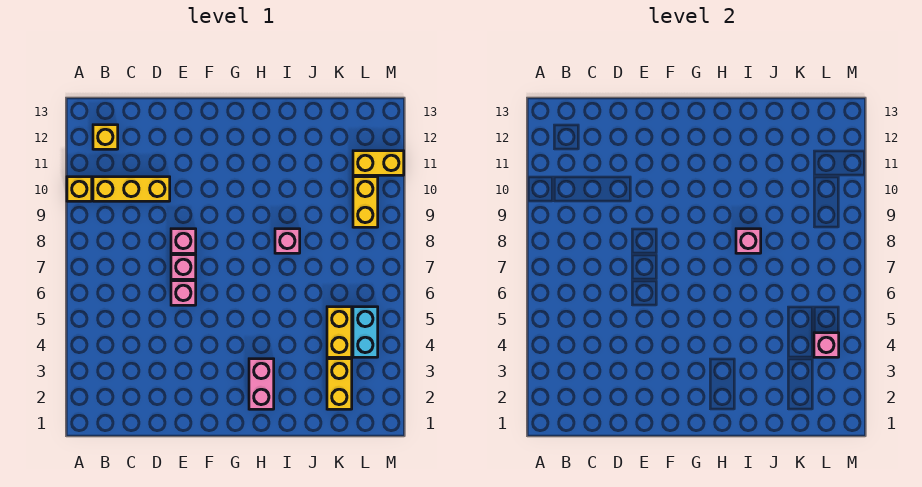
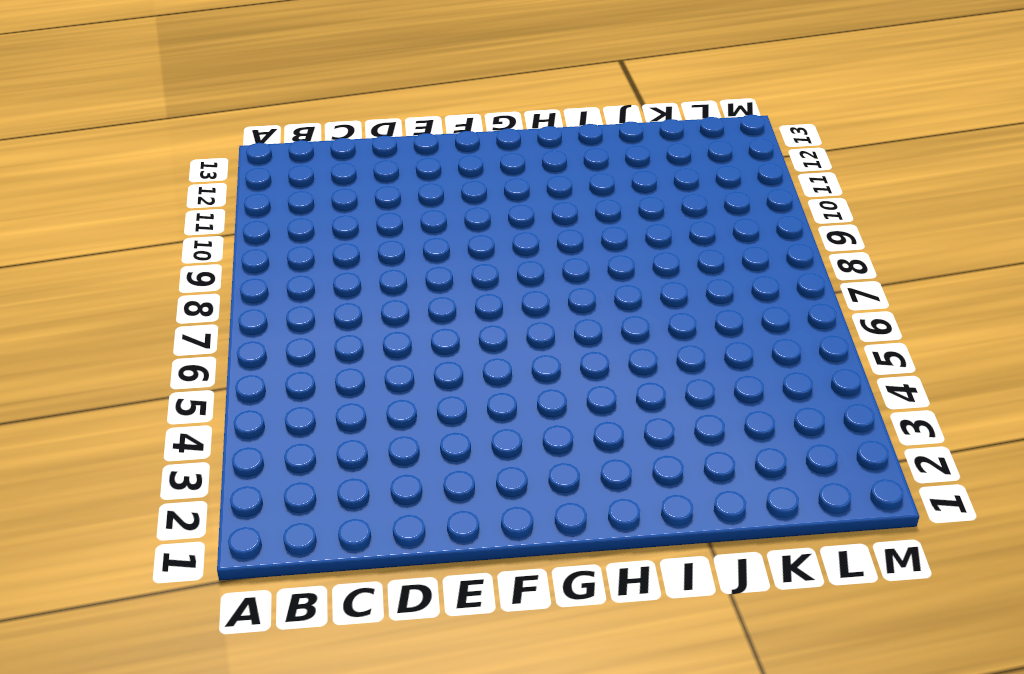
none -> yellow 1x1 brick [67,177,92,201]
none -> yellow 1x3 brick [93,177,170,201]
none -> yellow 1x1 brick [93,125,118,149]

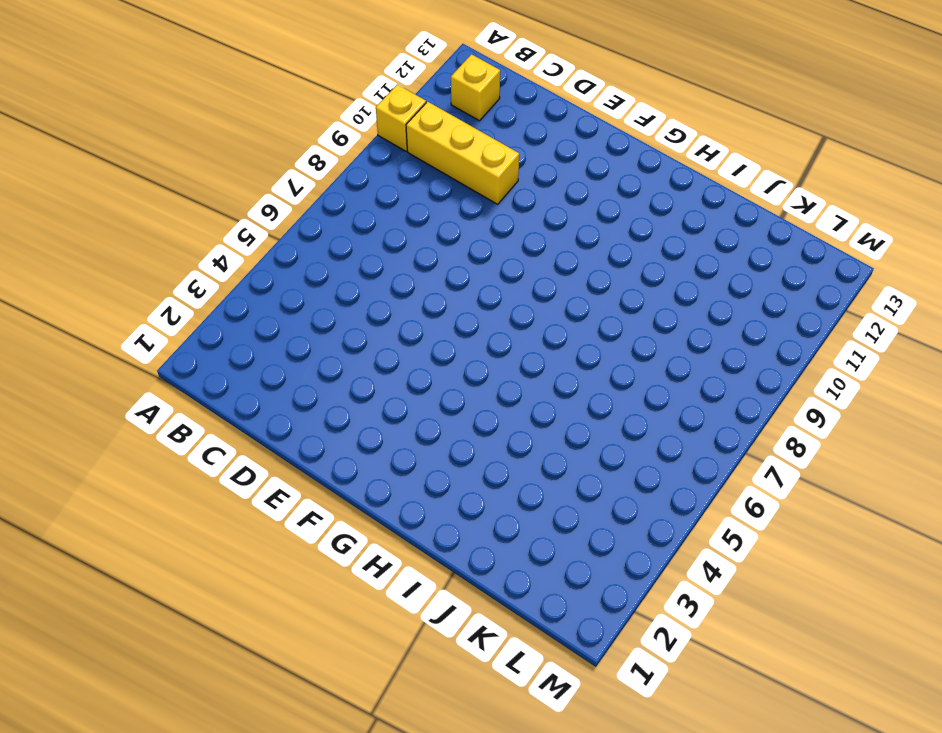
none -> pink 1x1 brick [171,281,196,305]
none -> pink 1x1 brick [171,255,196,279]
none -> pink 1x1 brick [171,229,196,253]

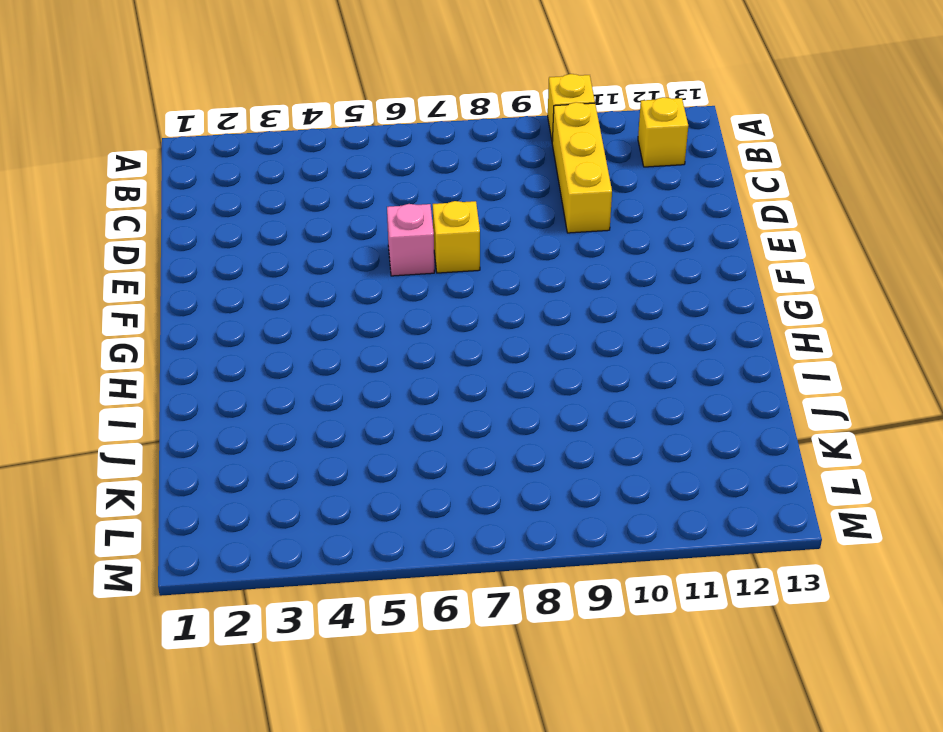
yellow 1x1 brick [433,201,480,273] -> pink 1x1 brick [171,255,196,279]
none -> pink 1x1 brick [171,229,196,253]
none -> pink 1x2 brick [249,359,274,409]
none -> pink 1x1 brick [275,229,300,253]

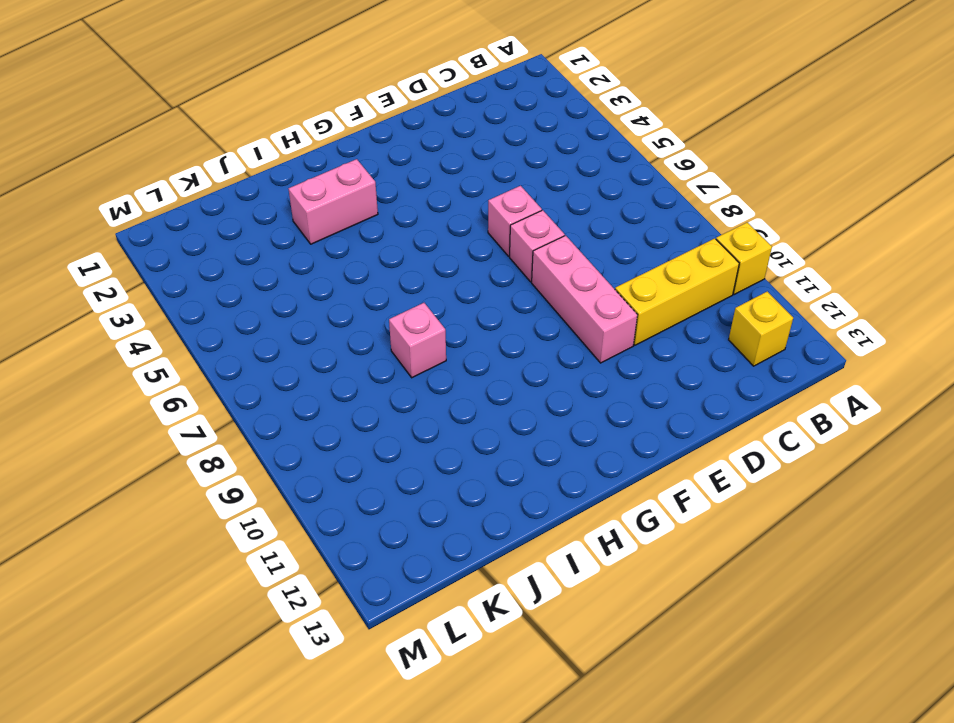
pink 1x3 brick [532,236,637,363] -> pink 1x1 brick [171,229,196,253]
pink 1x2 brick [289,159,378,244] -> pink 1x2 brick turned to [249,359,274,409]
none -> yellow 1x2 brick [327,359,352,409]
none -> yellow 1x2 brick [327,307,352,357]
none -> cyan 1x2 brick [353,307,378,357]

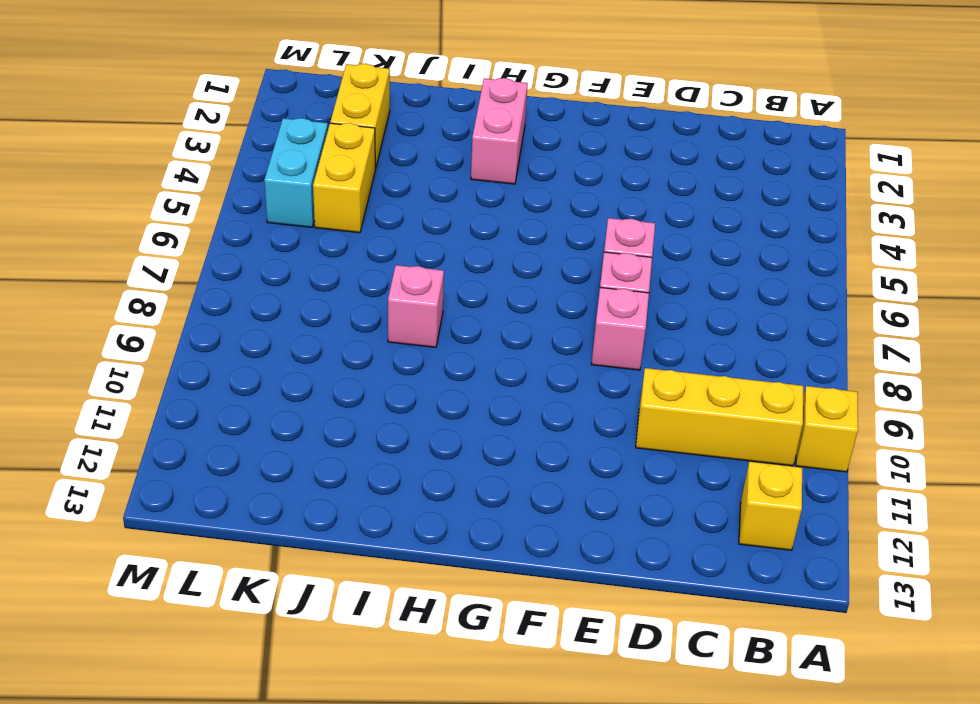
none -> yellow 1x2 brick [353,177,378,227]
none -> yellow 1x2 brick [353,151,404,175]
none -> pink 1x1 brick [736,229,761,253]

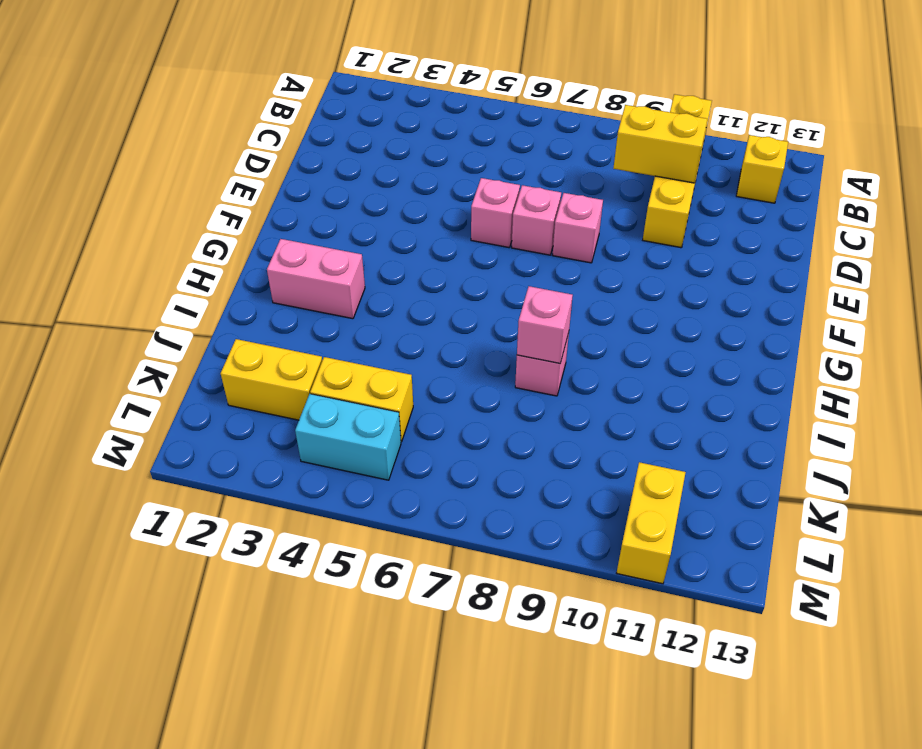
yellow 1x2 brick [613,105,707,183] -> yellow 1x2 brick moved to [353,177,378,227]
none -> pink 1x1 brick [814,333,839,357]

